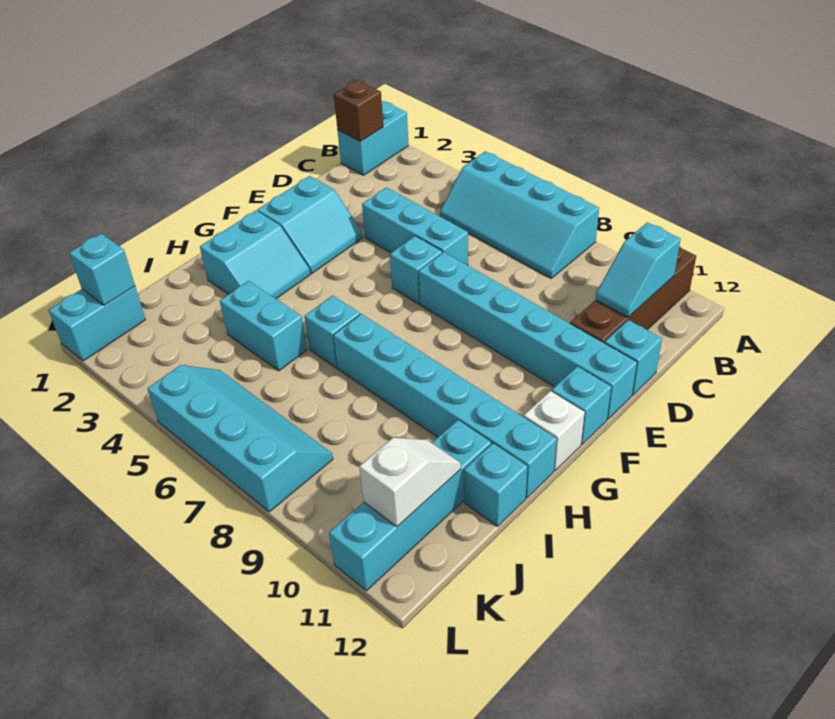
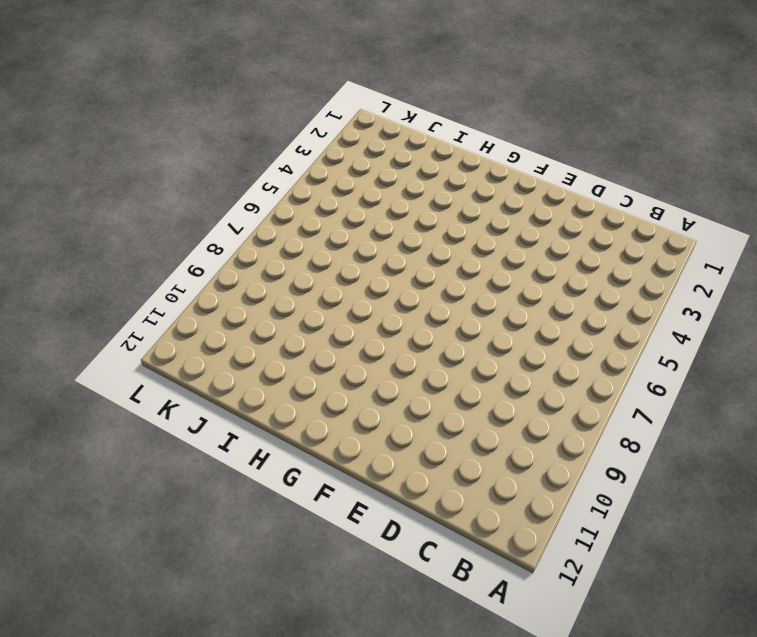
none -> cyan 1x2 brick [338,101,409,175]
none -> cyan 2x4 slope [440,151,599,278]
none -> brown 1x4 brick [570,246,696,343]

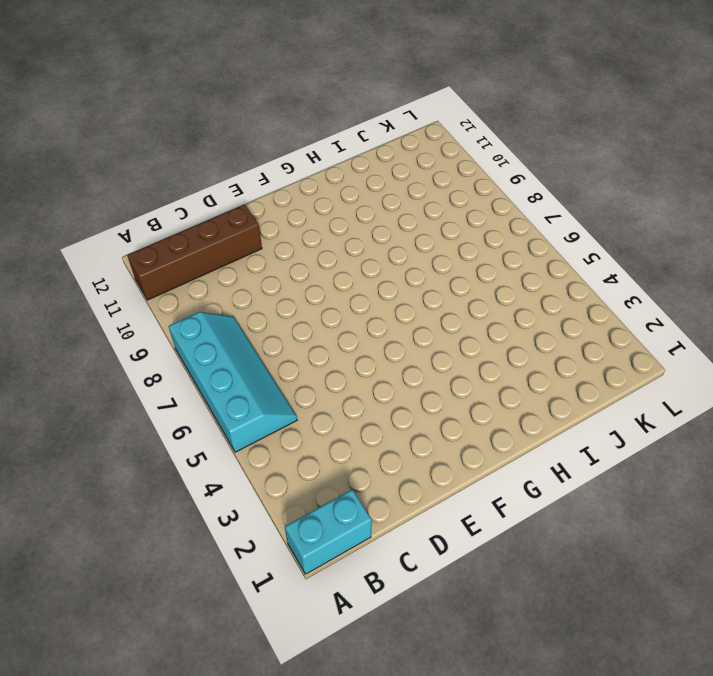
none -> cyan 1x3 brick [362,187,468,265]
none -> cyan 1x1 brick [604,320,662,395]
none -> cyan 2x2 slope [257,176,363,273]

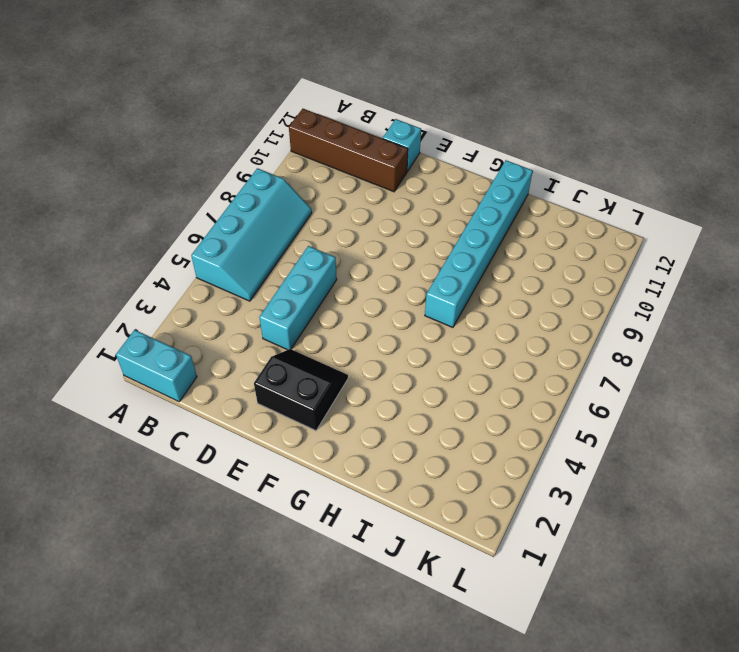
black 2x2 slope [254,349,348,431] -> cyan 2x2 slope [257,176,363,273]
none -> cyan 1x1 brick [390,236,442,304]
none -> cyan 1x6 brick [419,252,637,419]
none -> cyan 1x1 brick [552,366,611,444]

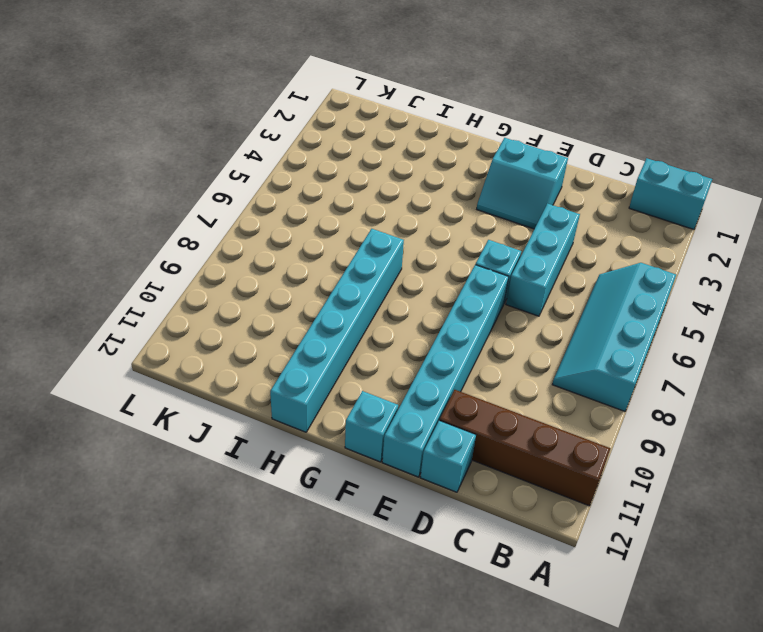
none -> cyan 2x2 slope [200,211,310,299]
none -> white 1x1 brick [524,391,585,471]
none -> cyan 1x1 brick [305,296,360,368]

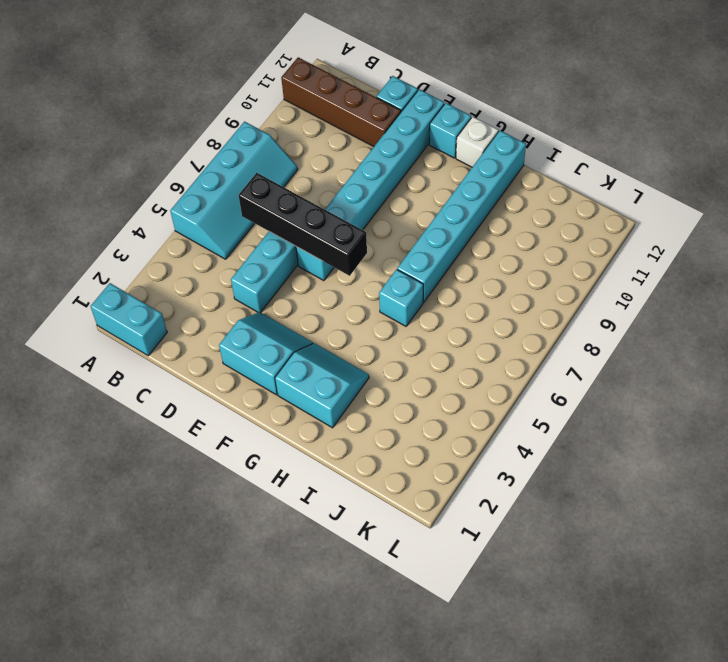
black 1x4 brick [239,173,367,276] -> none
none -> cyan 1x2 brick [220,281,307,371]
none -> cyan 1x4 brick [329,420,491,591]
none -> cyan 1x1 brick [464,443,527,526]

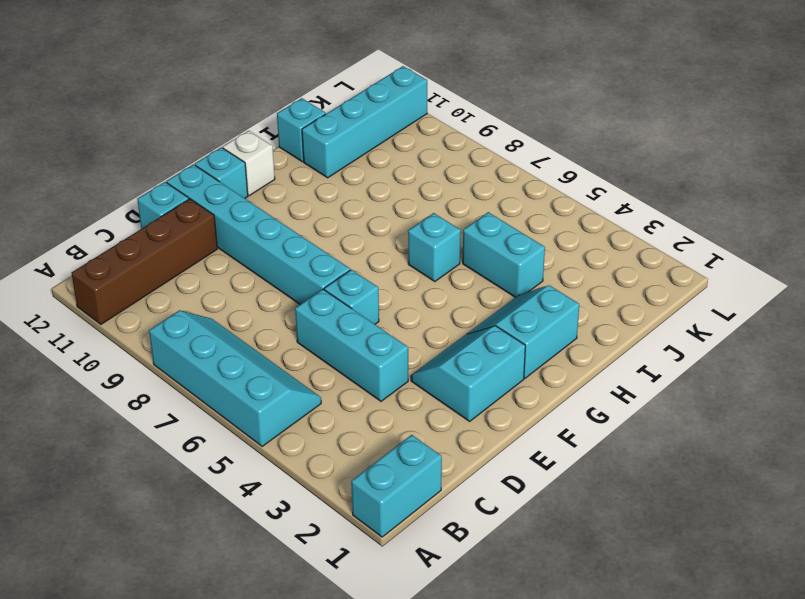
none -> cyan 1x6 brick [333,314,557,498]
none -> cyan 1x2 brick [49,286,145,361]
none -> cyan 2x4 slope [147,365,333,512]

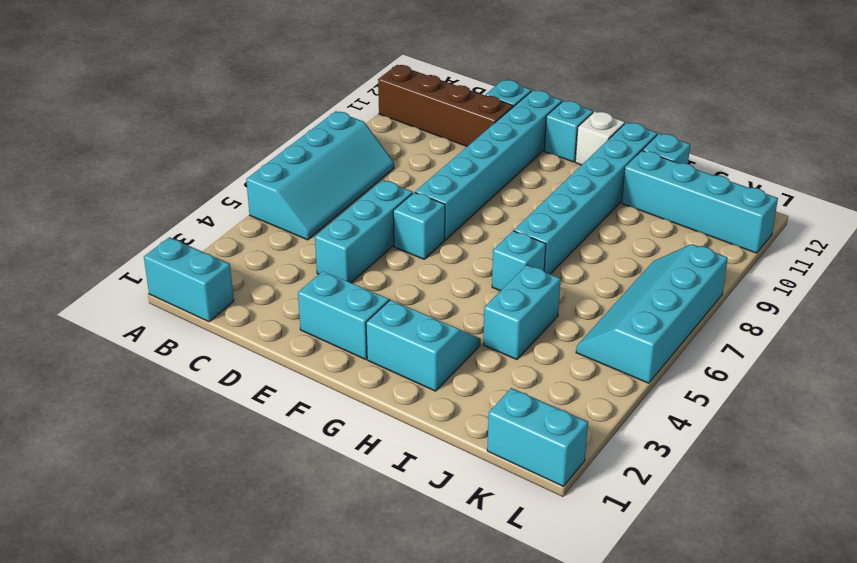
none -> brown 1x1 brick [334,80,383,142]
none -> cyan 1x2 slope [596,222,681,317]
none -> white 1x2 slope [359,437,461,527]

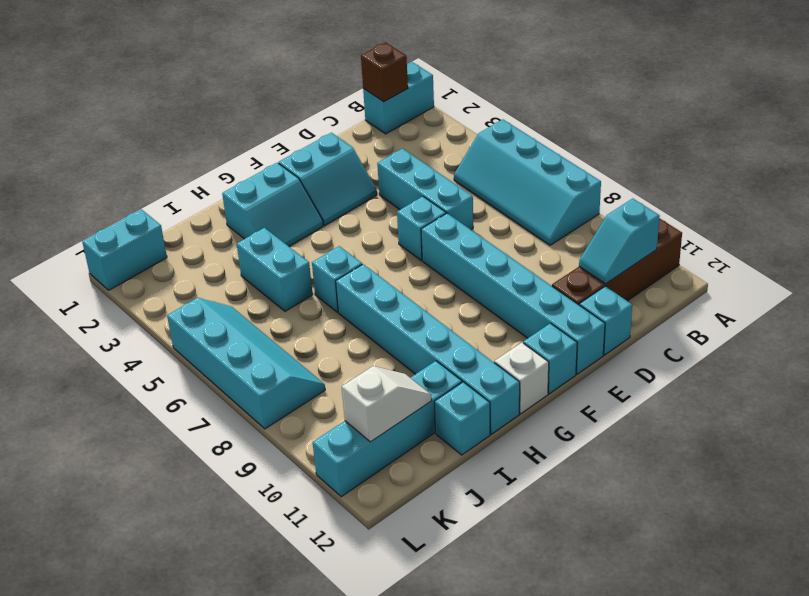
none -> cyan 1x1 brick [69,234,135,305]

